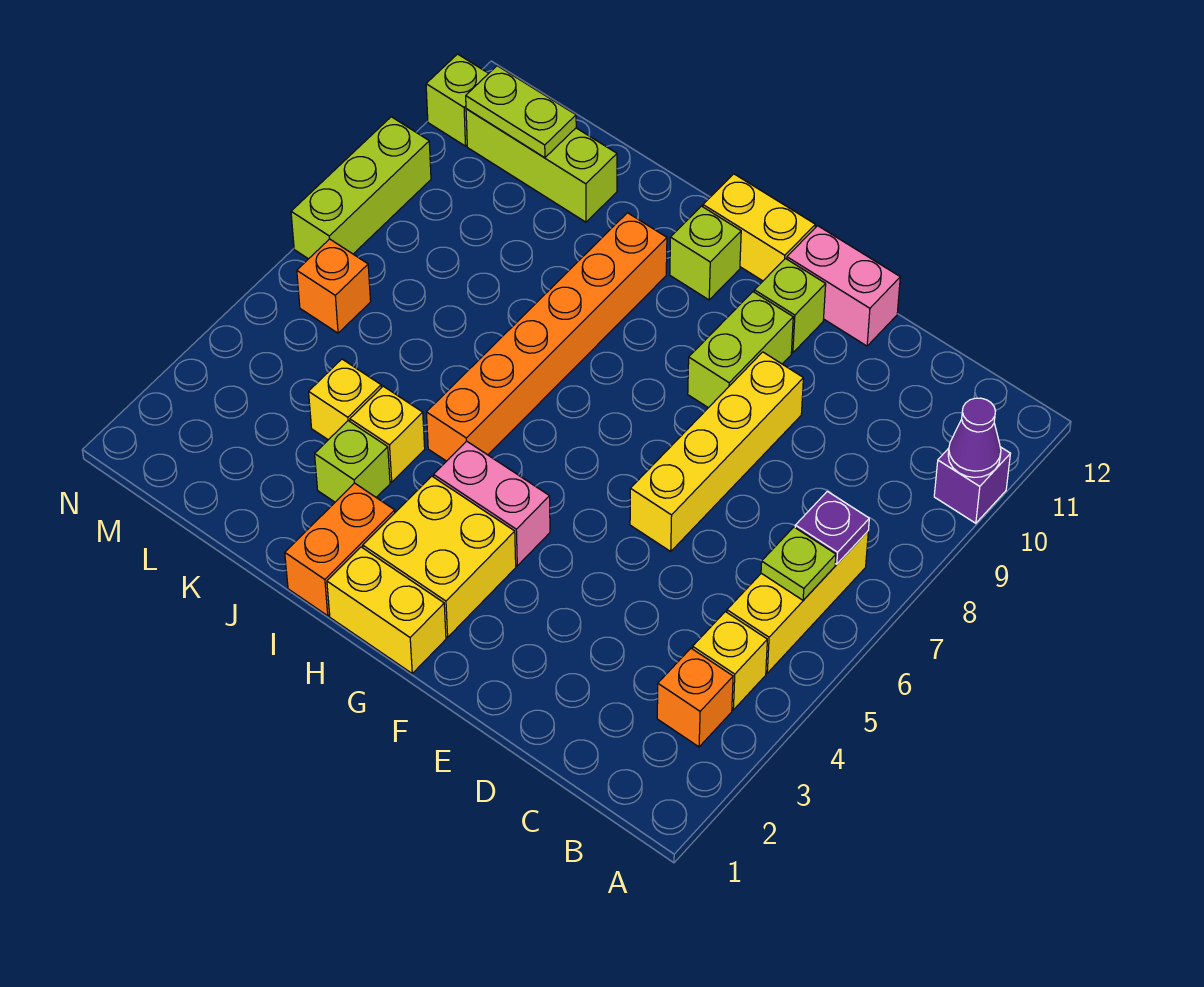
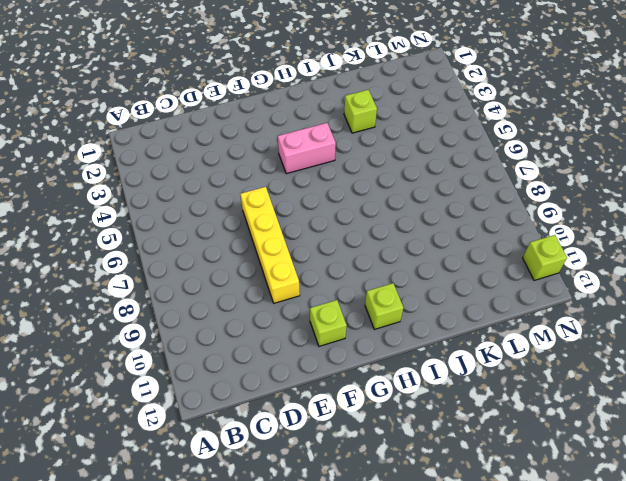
none -> purple 1x1 brick [934,447,1010,523]
none -> orange 1x1 brick [657,648,733,747]
none -> yellow 1x1 brick [693,612,767,710]

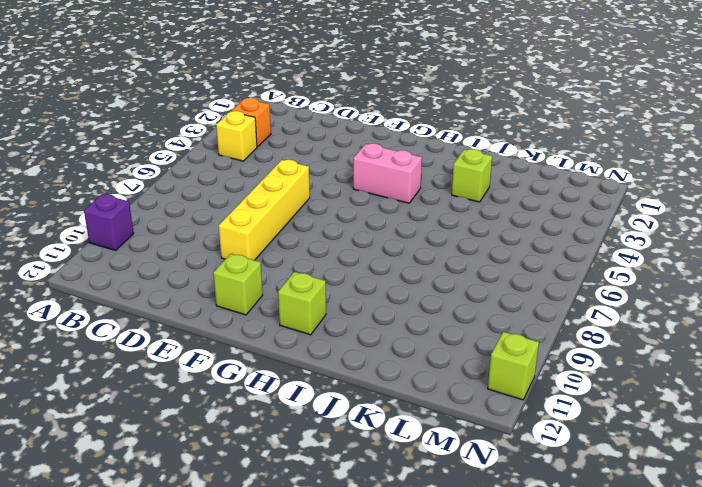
none -> yellow 1x3 brick [727,531,868,673]
none -> pink 1x2 brick [787,226,900,346]
none -> lime 1x2 brick [688,292,793,408]

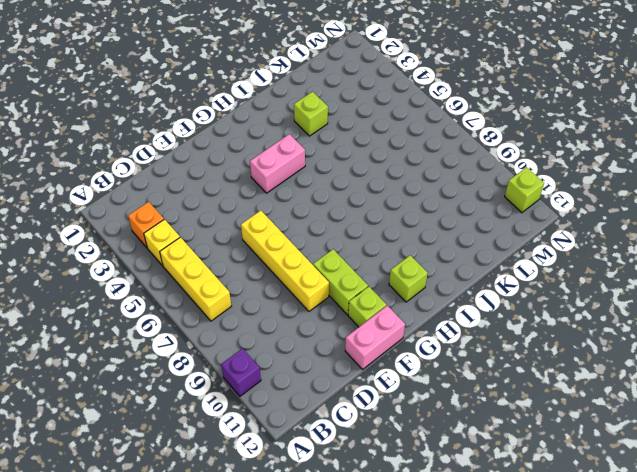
none -> yellow 1x2 brick [327,547,446,673]
none -> yellow 2x2 brick [363,476,516,637]
none -> yellow 1x2 brick [703,174,815,281]

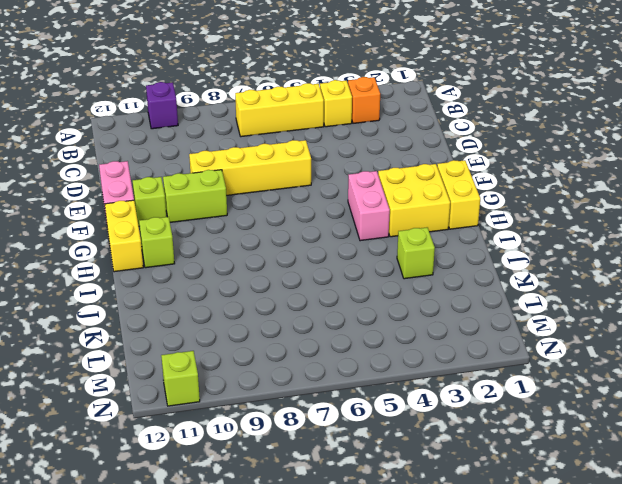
none -> orange 1x2 brick [285,483,395,616]
none -> orange 1x6 brick [426,213,667,461]
none -> yellow 1x1 brick [350,386,425,482]

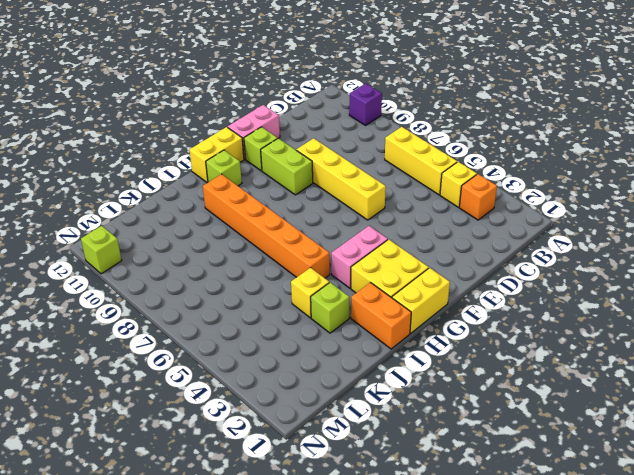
none -> yellow 1x1 brick [309,359,381,440]
none -> lime 1x3 brick [466,109,617,222]
none -> orange 1x1 brick [297,239,371,333]

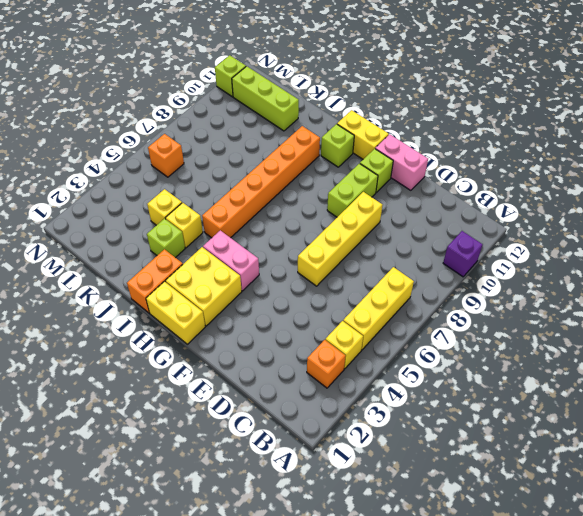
none -> lime 1x3 brick [291,117,431,259]
none -> purple 1x1 cone [948,398,1001,477]
none -> lime 1x1 plate [761,527,836,600]

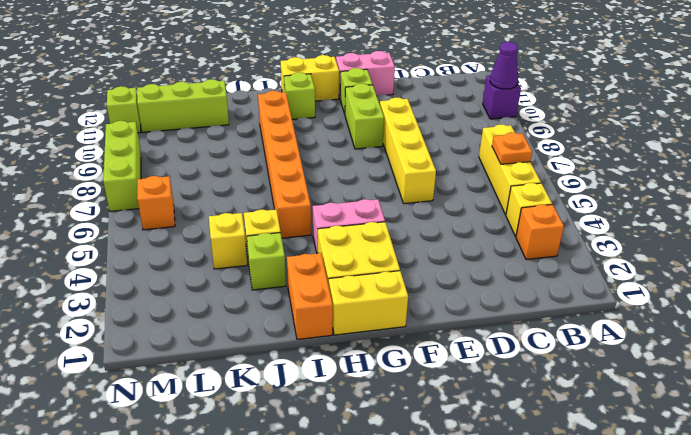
orange 1x1 plate [492,133,532,164] -> lime 1x1 plate [761,527,836,600]
none -> purple 1x1 plate [795,491,869,564]
none -> lime 1x2 plate [466,66,576,158]

